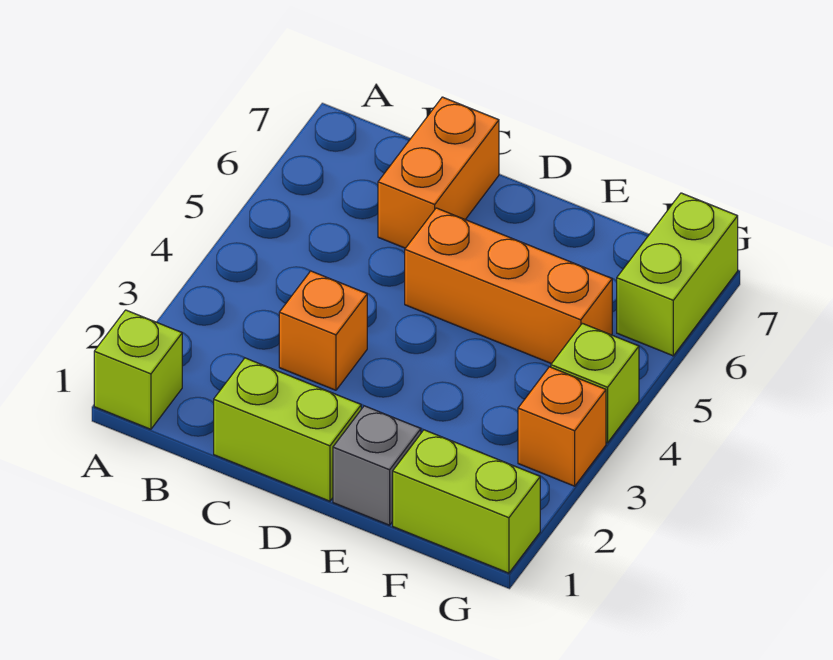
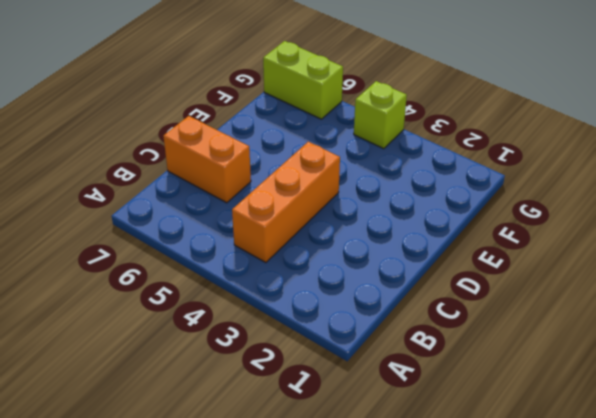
orange 1x3 brick [232,142,340,263] -> orange 1x3 brick moved to [405,208,612,364]
none -> lime 1x1 brick [94,310,182,429]
none -> lime 1x2 brick [214,358,361,501]

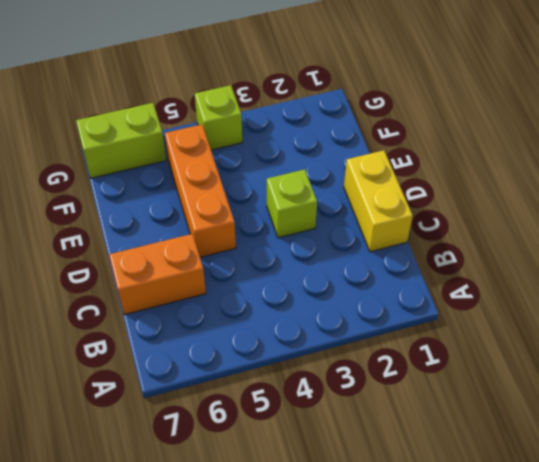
yellow 1x2 brick [344,150,413,252] -> lime 1x2 brick [214,358,361,501]
lime 1x1 brick [267,169,317,238] -> lime 1x1 brick moved to [94,310,182,429]
none -> orange 1x1 brick [279,271,367,390]
none -> grey 1x1 brick [333,406,421,525]

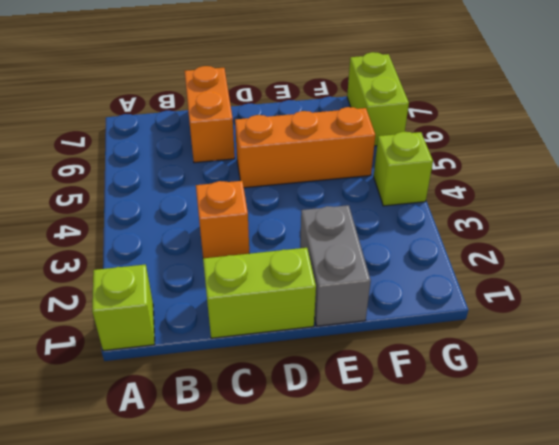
grey 1x2 brick [300,205,371,326] -> grey 1x1 brick [333,406,421,525]
none -> lime 1x2 brick [393,430,540,573]
none -> orange 1x1 brick [518,367,606,486]

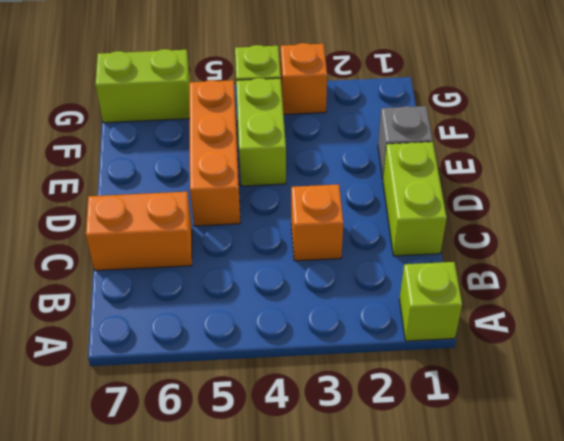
lime 1x2 brick [236,78,286,186] -> lime 1x2 brick moved to [393,430,540,573]

